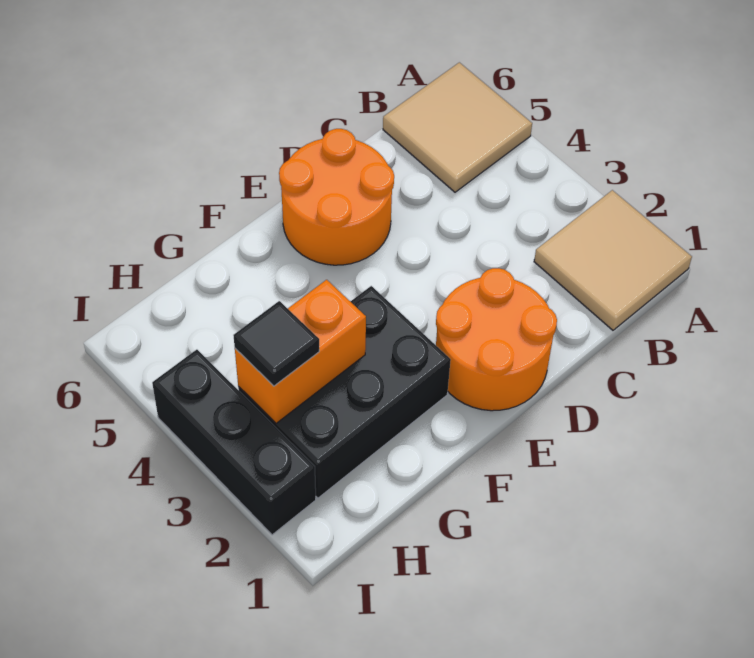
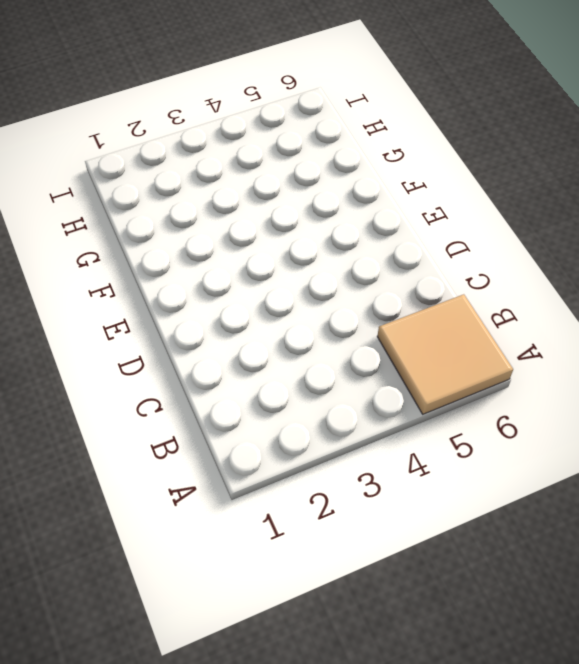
none -> tan 2x2 tile [534,190,692,330]
none -> orange 2x2 round brick [436,268,557,411]

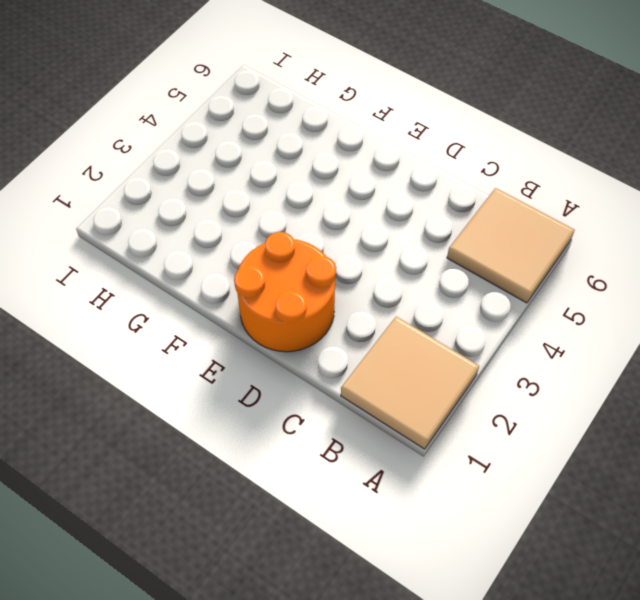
none -> orange 2x2 round brick [279,129,394,265]
none -> black 2x3 brick [238,286,451,498]

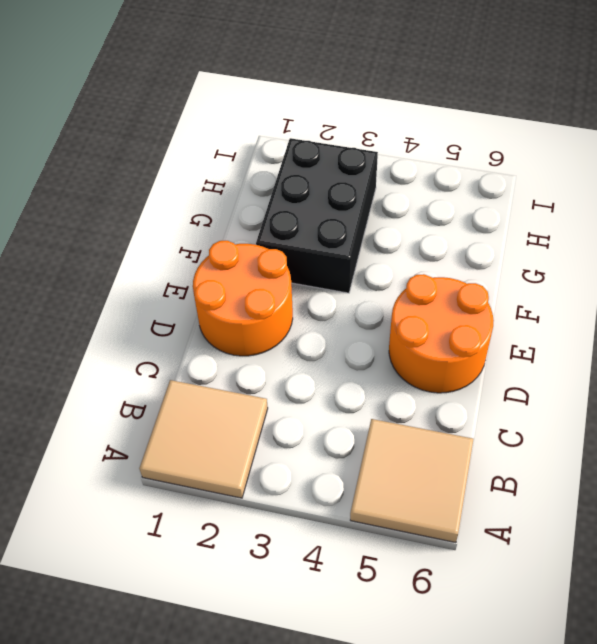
none -> black 1x3 brick [152,350,316,535]
none -> orange 1x2 brick [235,280,366,423]

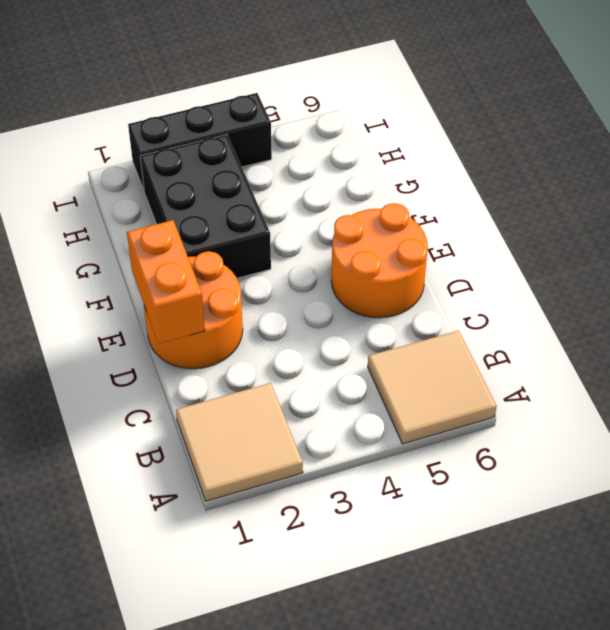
orange 1x2 brick [127,220,205,344] -> orange 1x2 brick moved to [235,280,366,423]
none -> black 1x1 tile [233,301,319,386]

